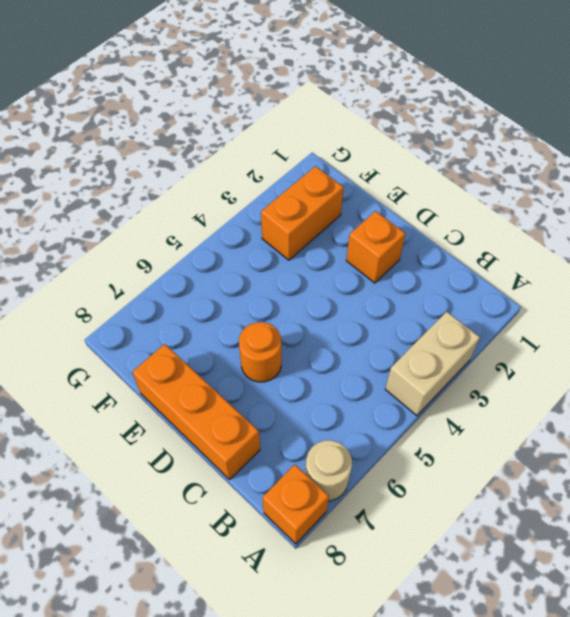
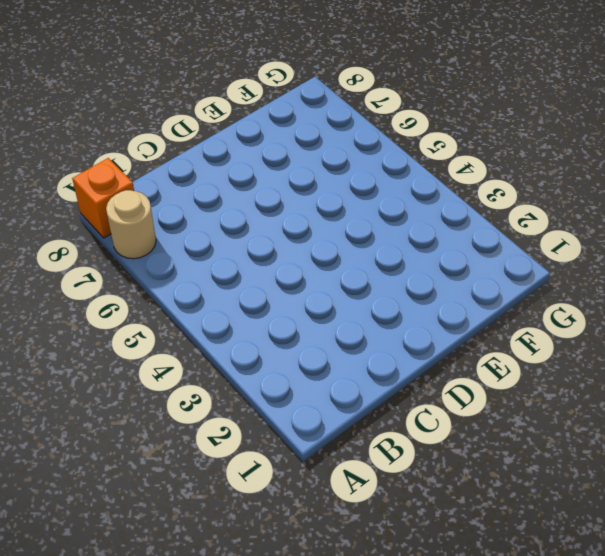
none -> tan 1x2 brick [385,312,480,416]
none -> orange 1x3 brick [132,344,260,479]

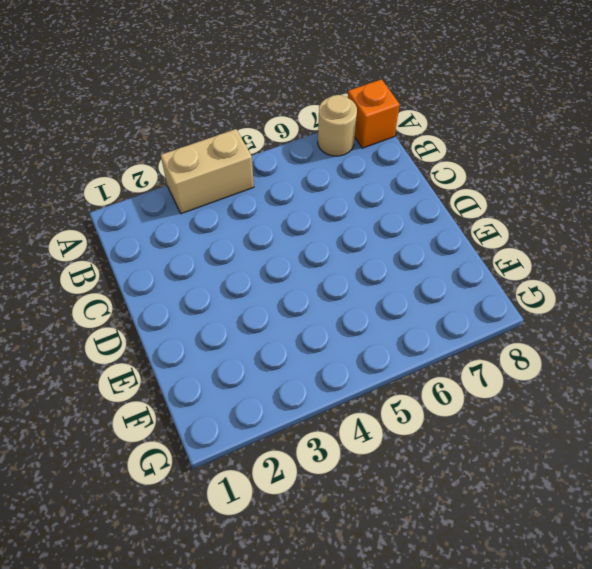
none -> orange 1x3 brick [132,344,260,479]
none -> orange 1x1 brick [346,211,405,283]

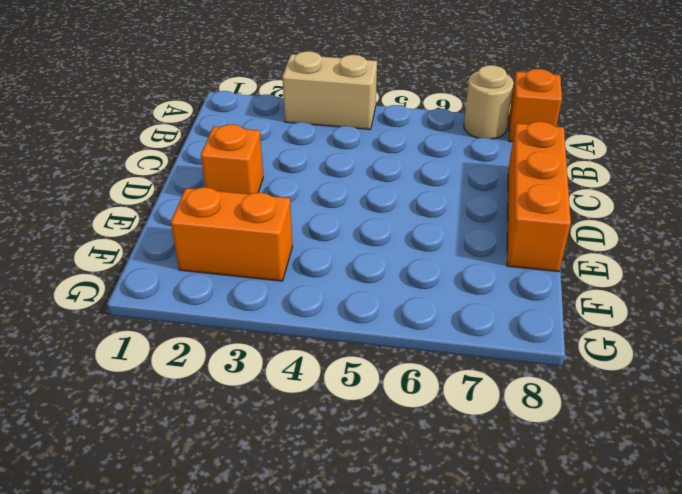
none -> orange 1x1 round brick [239,322,281,382]

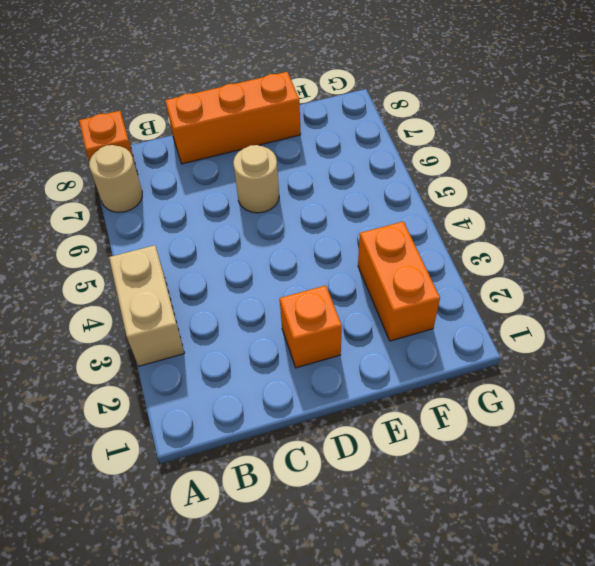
tan 1x1 round brick [233,145,279,213] -> orange 1x1 round brick [239,322,281,382]

